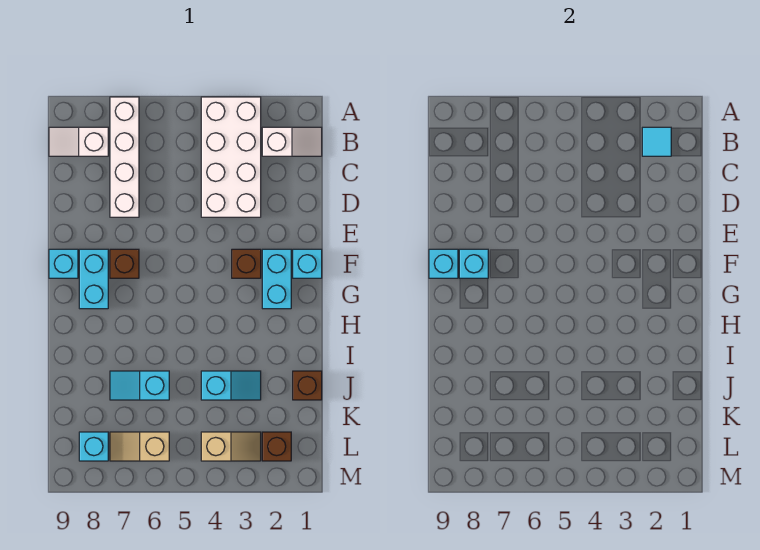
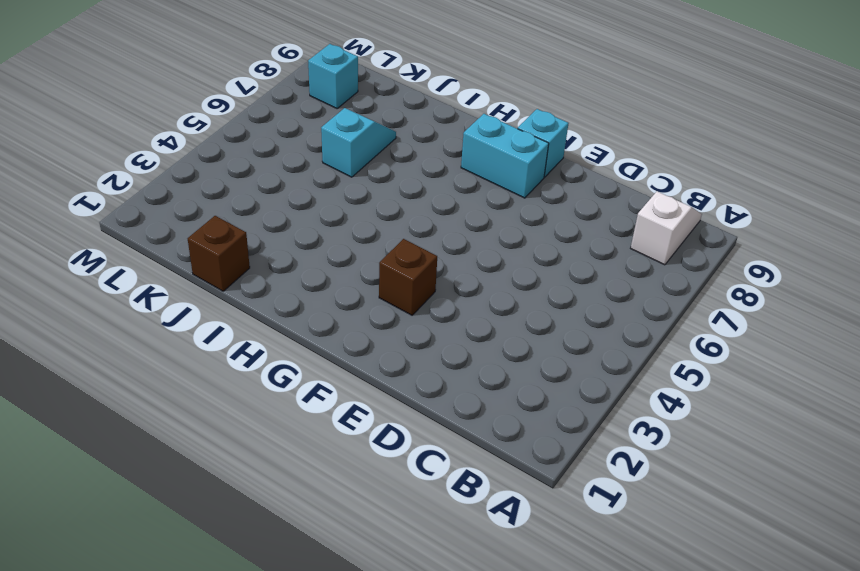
none -> white 2x4 brick [201,97,261,217]
none -> white 1x4 brick [110,97,139,217]
none -> white 1x2 slope [262,127,322,156]

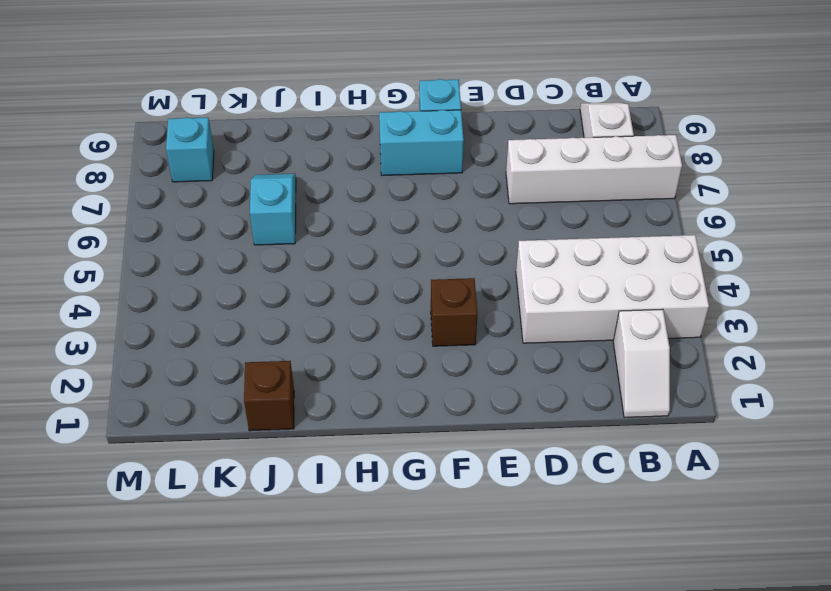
none -> cyan 1x1 brick [293,249,322,278]
none -> cyan 1x2 brick [262,249,291,309]
none -> brown 1x1 brick [110,249,139,278]

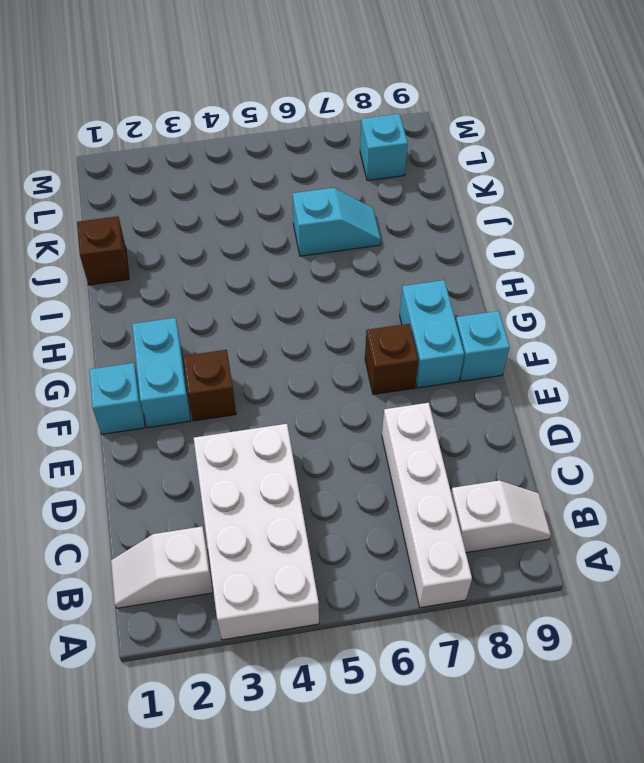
none -> cyan 1x2 slope [201,371,261,400]
none -> brown 1x1 brick [262,432,291,461]
none -> tan 1x2 slope [201,432,261,461]

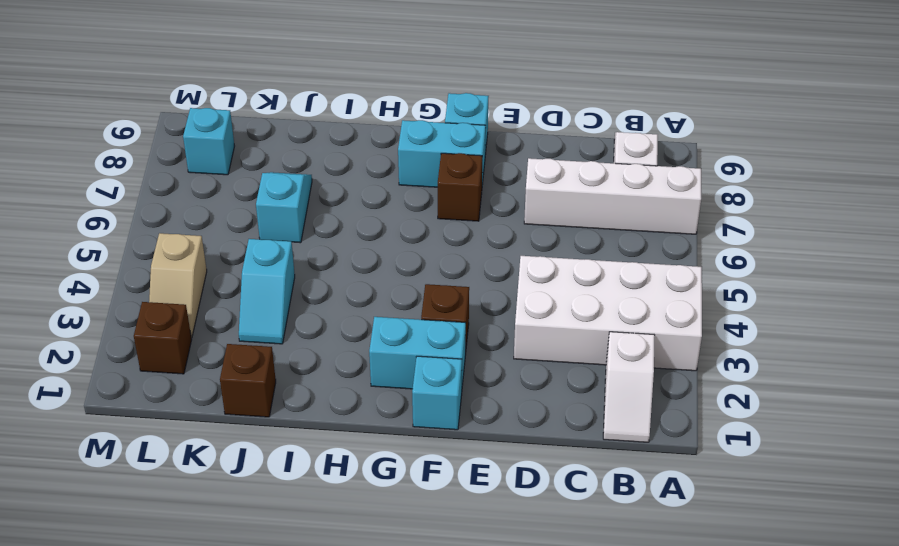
none -> tan 1x2 slope [110,432,169,461]
none -> cyan 1x1 tile [642,127,671,156]
none -> cyan 1x1 brick [459,249,488,278]

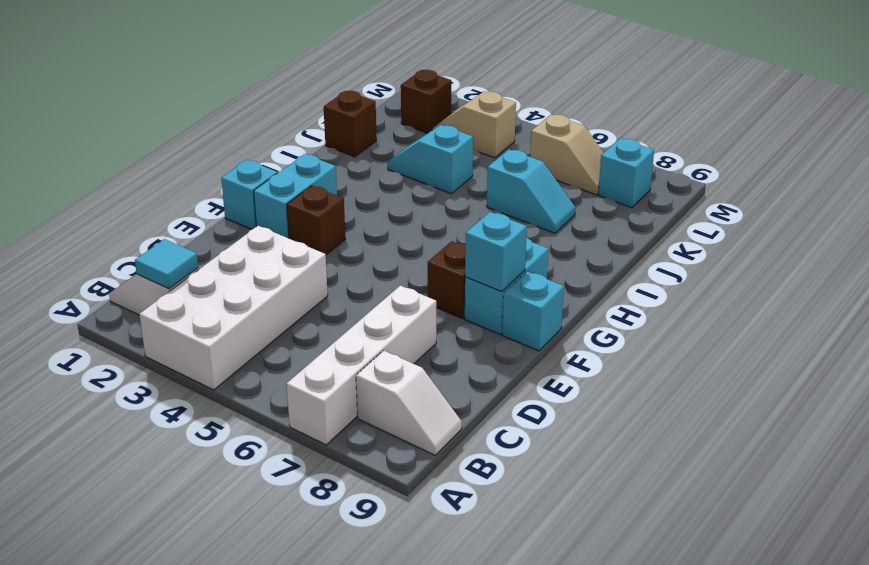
none -> cyan 1x1 brick [429,249,458,278]

